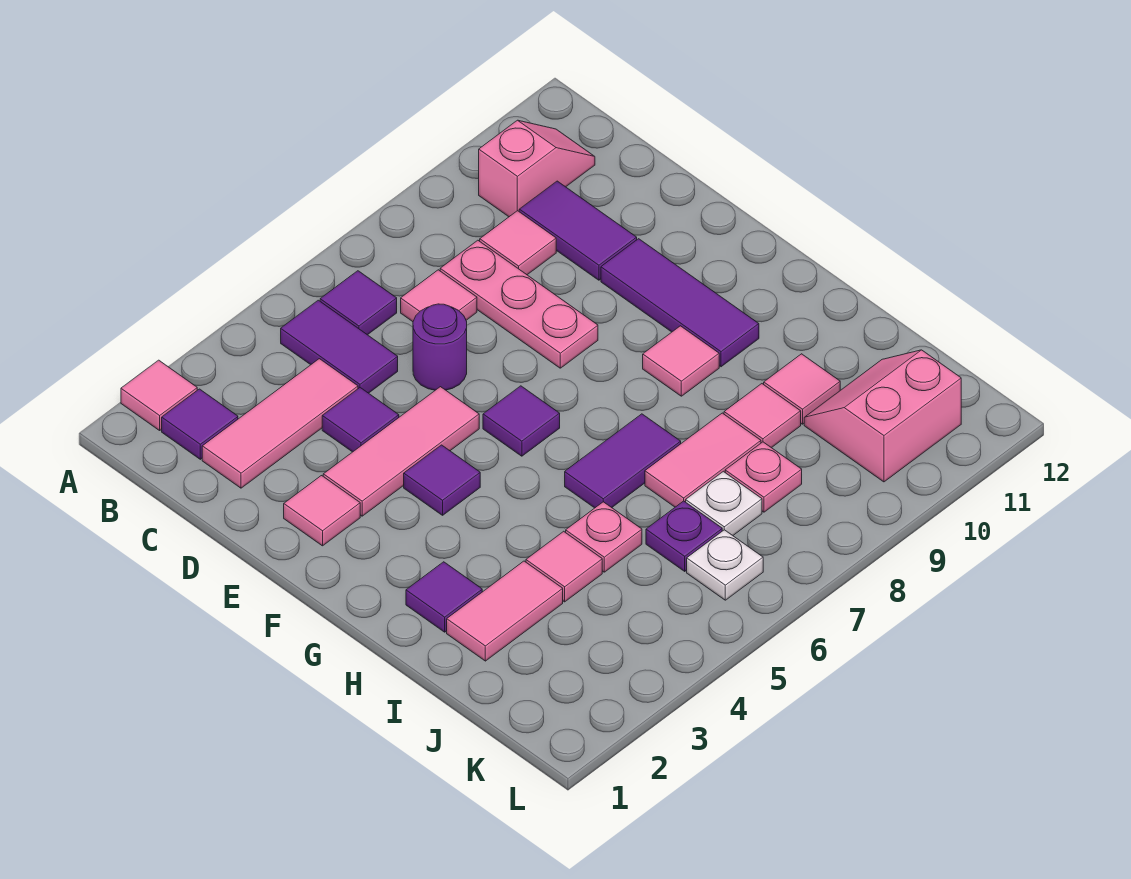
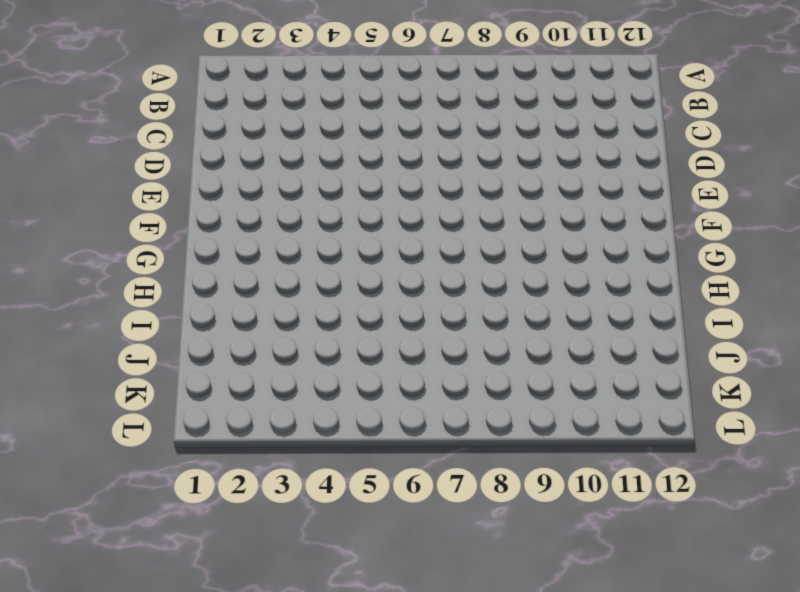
none -> pink 1x1 tile [121,360,197,430]
none -> purple 1x1 tile [162,389,238,459]
none -> purple 1x2 tile [281,300,398,393]
none -> purple 1x1 tile [320,271,397,335]

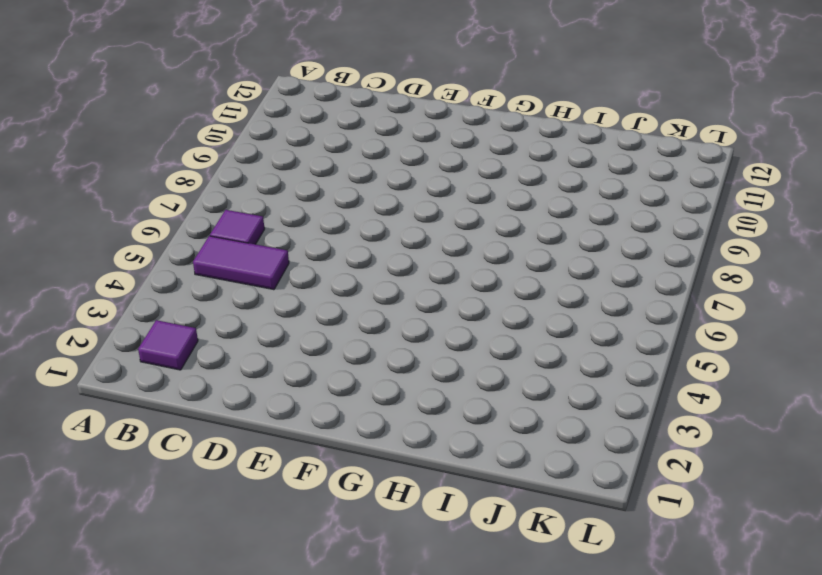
none -> pink 1x1 tile [121,360,197,430]
none -> pink 1x2 slope [479,120,595,217]
none -> pink 1x3 tile [202,359,358,488]
none -> pink 1x1 tile [401,270,477,322]

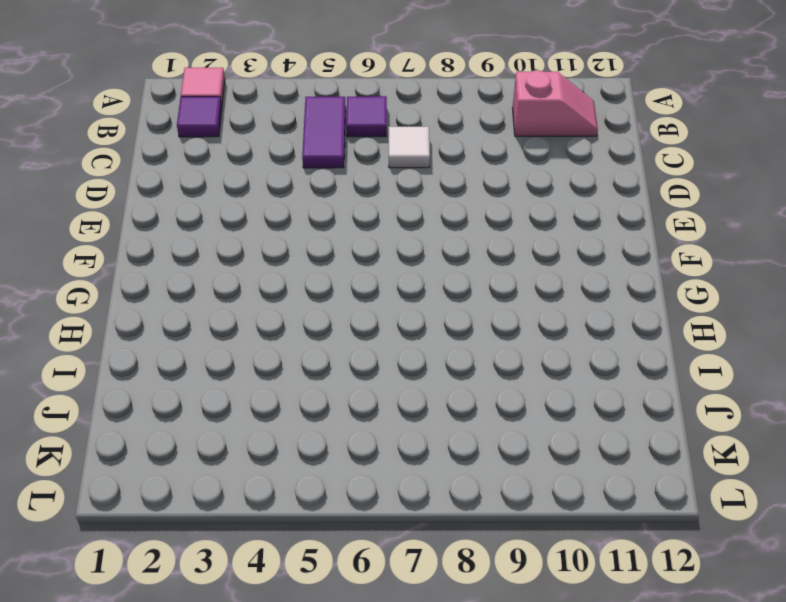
white 1x1 tile [389,127,430,168] -> pink 1x1 tile [401,270,477,322]
none -> pink 1x3 tile [202,359,358,488]
none -> pink 1x3 plate [440,240,598,368]
none -> pink 1x1 tile [480,211,556,275]
none -> purple 1x2 tile [519,181,637,280]

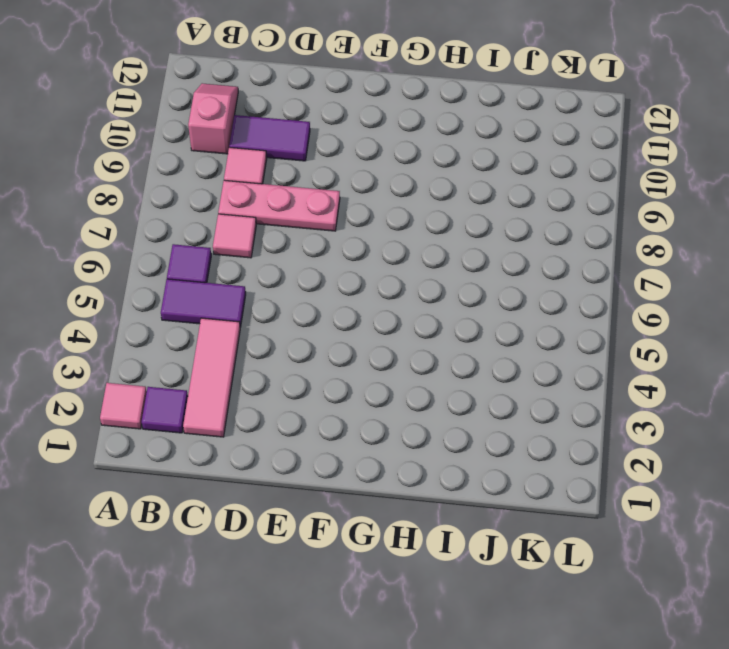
none -> purple 1x1 tile [322,388,399,452]
none -> purple 1x1 round brick [413,304,467,390]
none -> pink 1x1 tile [284,476,360,546]
none -> pink 1x3 tile [323,387,479,516]

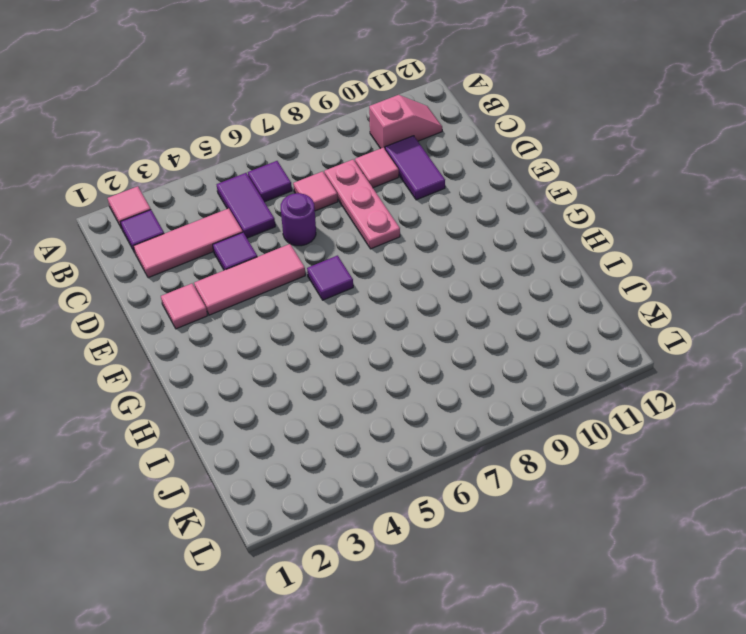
none -> purple 1x3 tile [601,239,759,367]
none -> purple 1x1 tile [404,445,480,515]
none -> pink 1x1 tile [643,326,719,396]
none -> purple 1x1 tile [406,562,482,632]

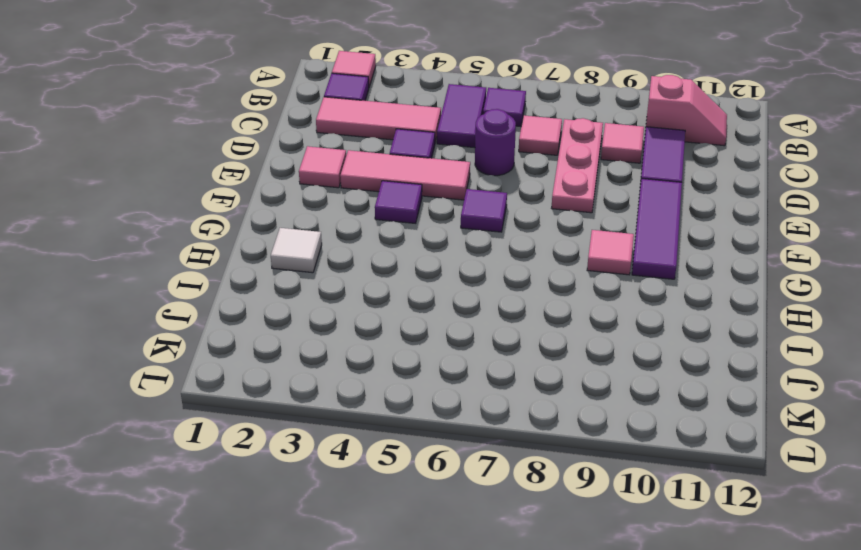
white 1x1 tile [271,228,322,273] -> purple 1x1 tile [406,562,482,632]
none -> purple 1x2 tile [565,414,681,508]
none -> pink 1x2 tile [447,561,563,661]
none -> pink 1x1 tile [526,531,602,602]
none -> pink 1x1 plate [566,502,642,572]

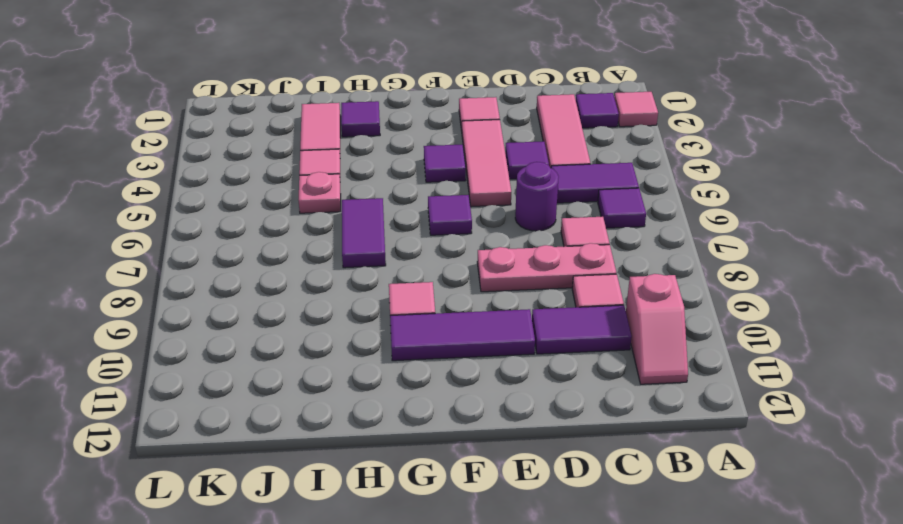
none -> pink 1x2 tile [645,413,761,507]
none -> pink 1x1 tile [724,384,801,448]
none -> pink 1x1 tile [764,354,840,424]
none -> purple 1x1 plate [646,501,722,571]

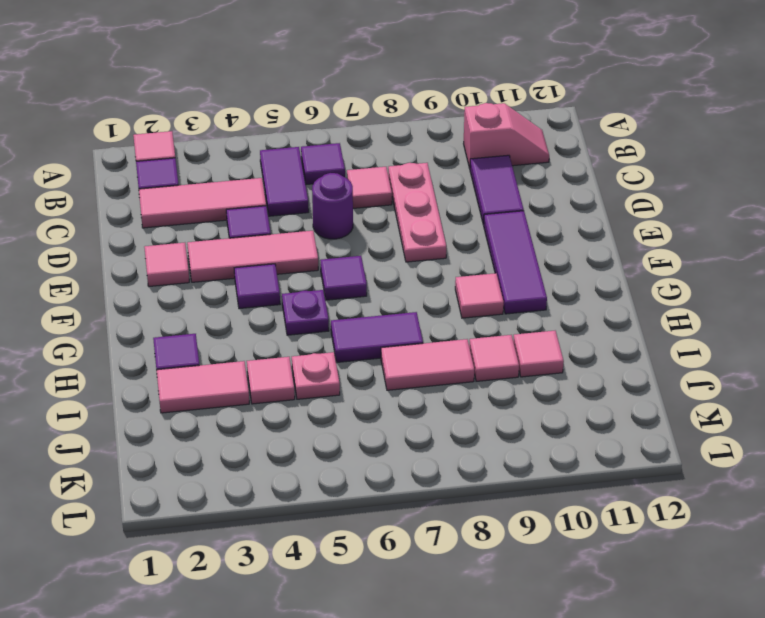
purple 1x1 plate [282,290,329,335] -> purple 1x1 plate moved to [646,501,722,571]
none -> pink 1x1 tile [480,211,556,275]
none -> white 1x1 plate [686,471,762,535]
none -> pink 1x1 plate [725,442,802,512]
none -> pink 2x2 slope [804,350,961,482]

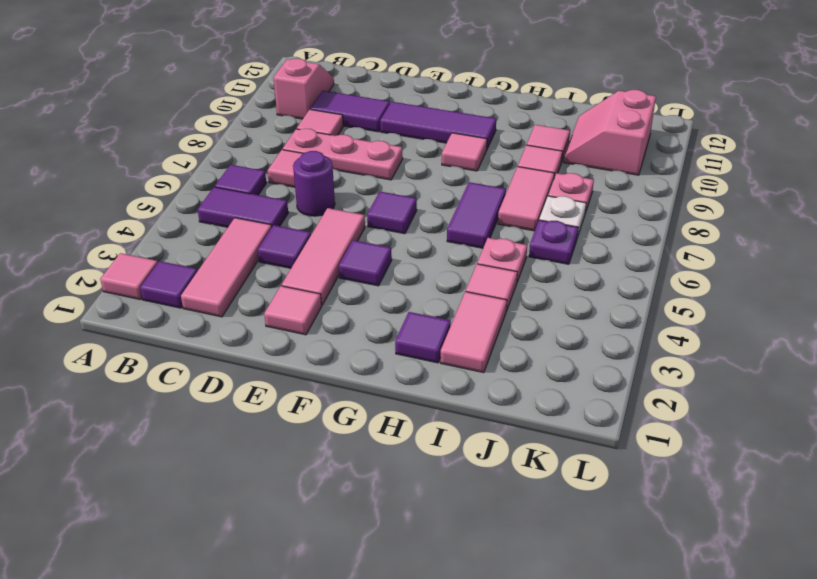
none -> white 1x1 plate [687,530,763,600]

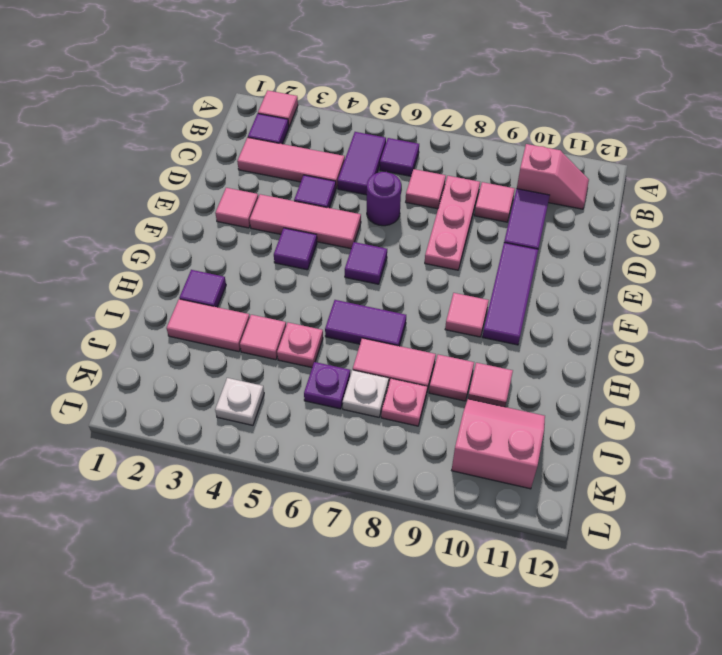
white 1x1 plate [215,378,264,425] -> white 1x1 plate moved to [687,530,763,600]

